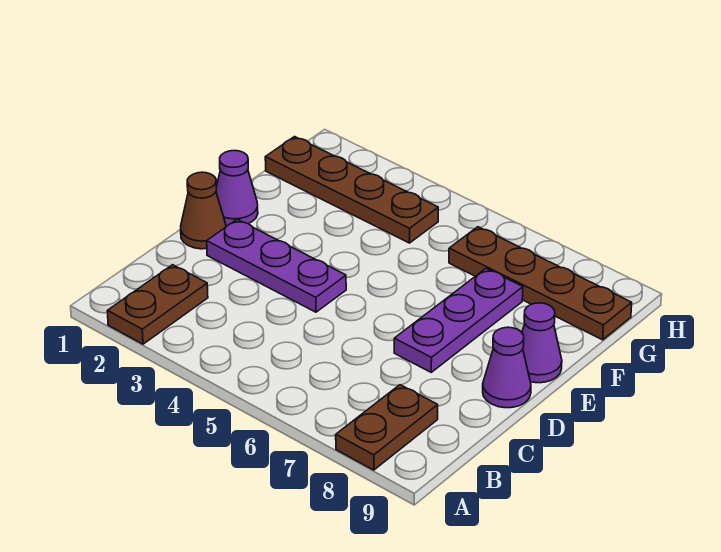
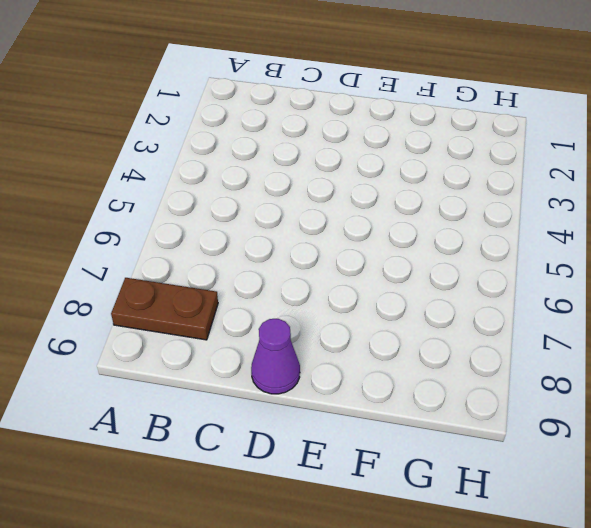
none -> brown 1x2 plate [107,265,208,344]
none -> brown 1x1 cone [181,172,226,249]

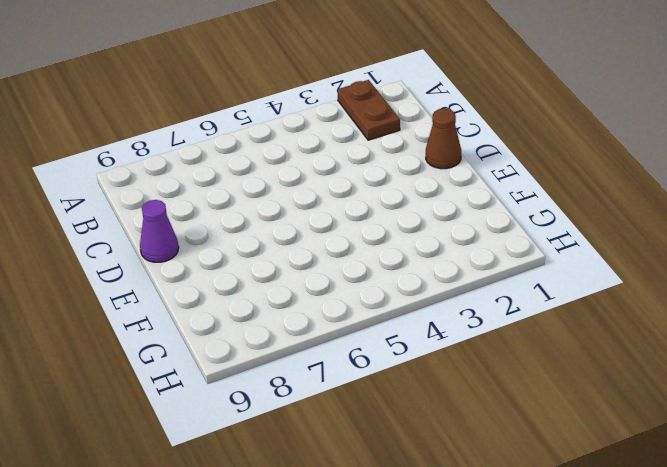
none -> brown 1x2 plate [336,385,438,470]
none -> purple 1x3 plate [207,219,346,312]

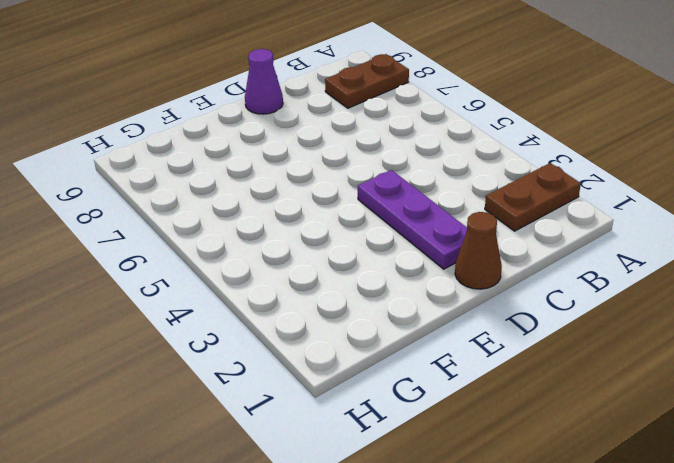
none -> purple 1x3 plate [394,269,523,372]
none -> purple 1x1 cone [216,151,258,226]

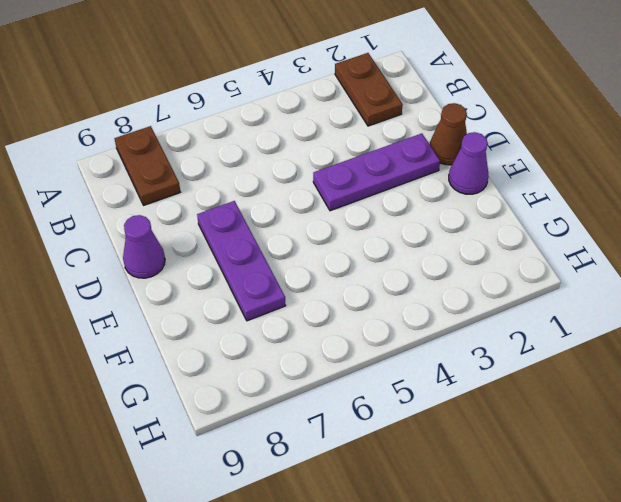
none -> purple 1x1 cone [522,303,562,383]
none -> brown 1x4 plate [265,137,438,243]

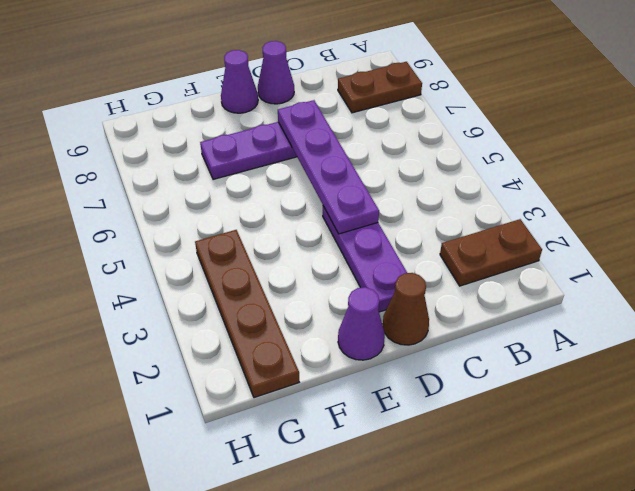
purple 1x4 plate [278,100,379,234] -> none
none -> brown 1x4 plate [449,227,632,340]

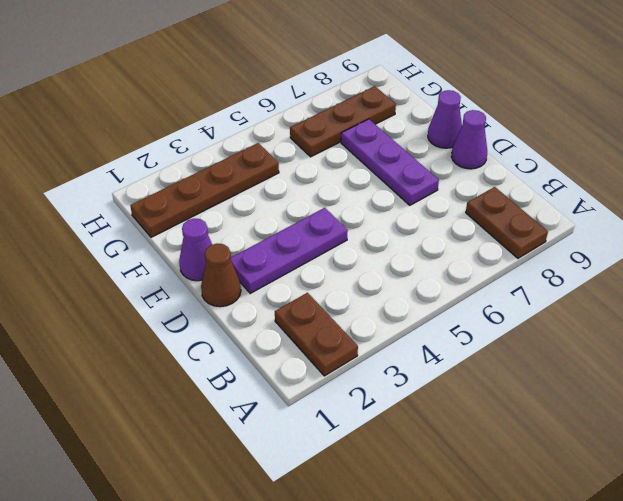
brown 1x3 plate [290,86,396,157] -> brown 1x4 plate [449,227,632,340]

